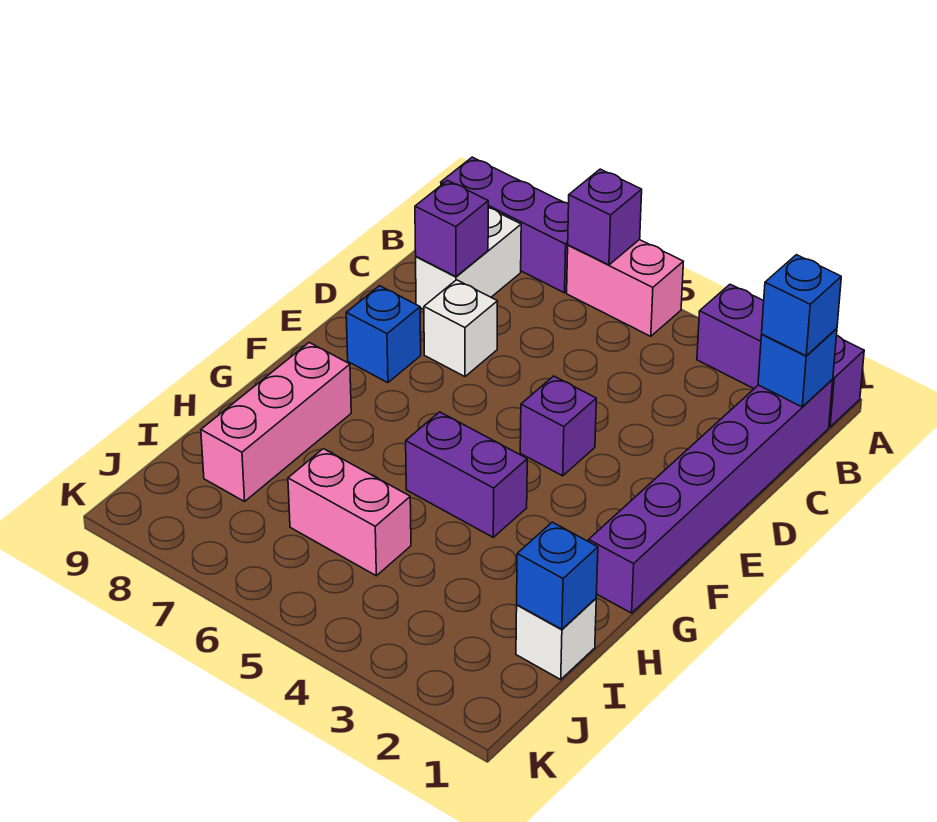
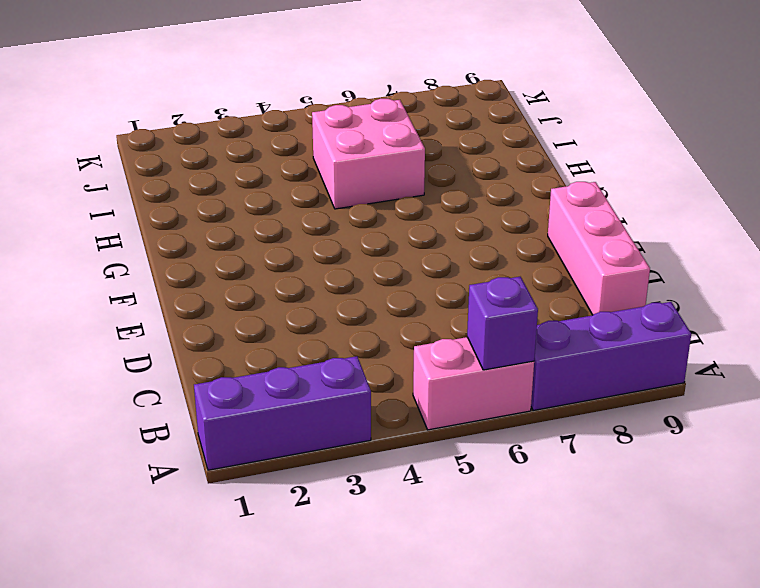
pink 1x3 brick [548,182,650,315] -> pink 1x3 brick moved to [201,342,351,502]
pink 2x2 brick [312,99,425,209] -> pink 1x2 brick [288,449,411,576]
none -> purple 1x6 brick [589,380,833,613]
none -> white 1x2 brick [416,208,521,309]
none -> white 1x1 brick [424,280,497,377]

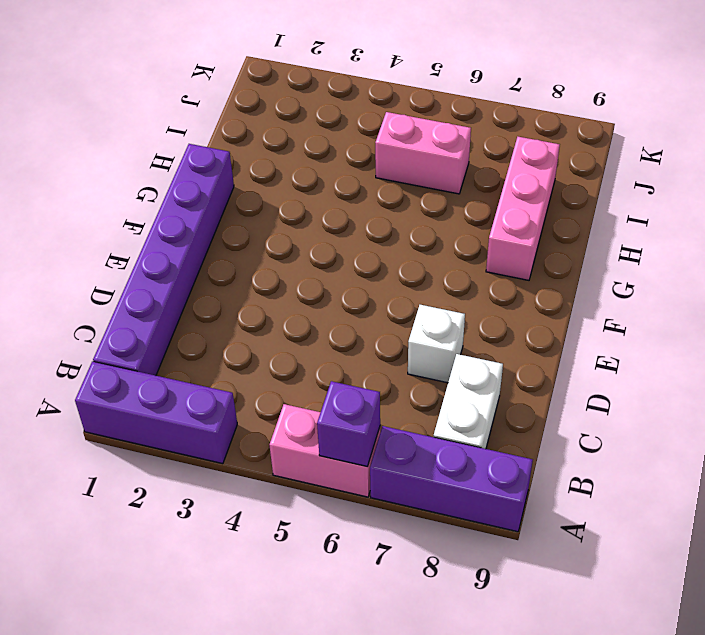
none -> purple 1x1 brick [520,376,596,476]
none -> blue 1x1 brick [346,286,421,383]
none -> purple 1x2 brick [406,412,527,537]

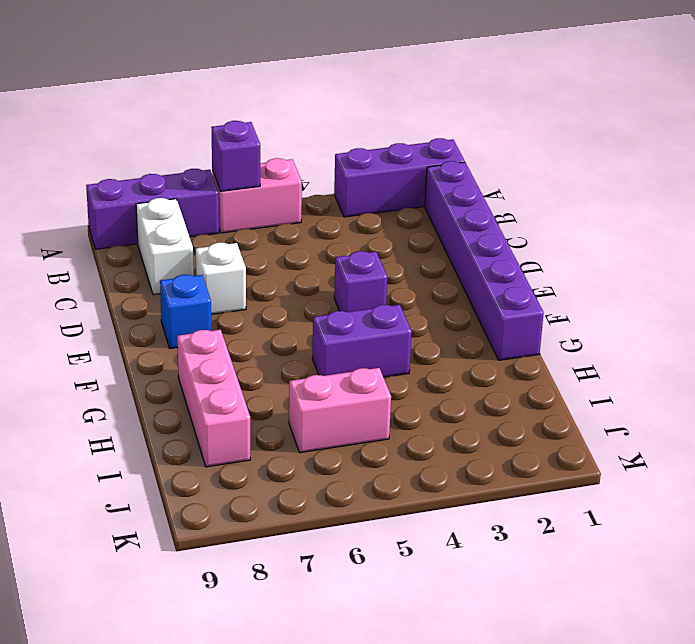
none -> white 1x1 brick [516,599,596,679]
none -> blue 1x1 brick [758,329,837,407]
none -> purple 1x1 brick [415,181,488,277]

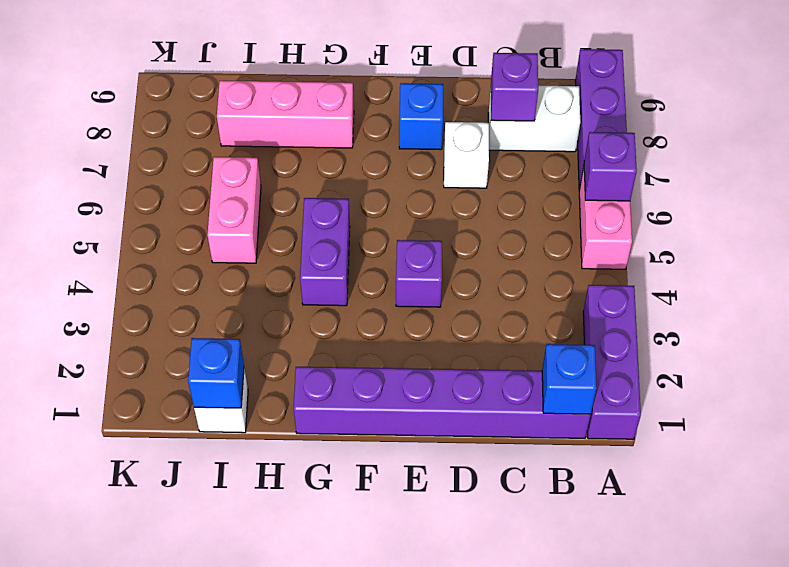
none -> blue 1x1 brick [762,255,841,356]

